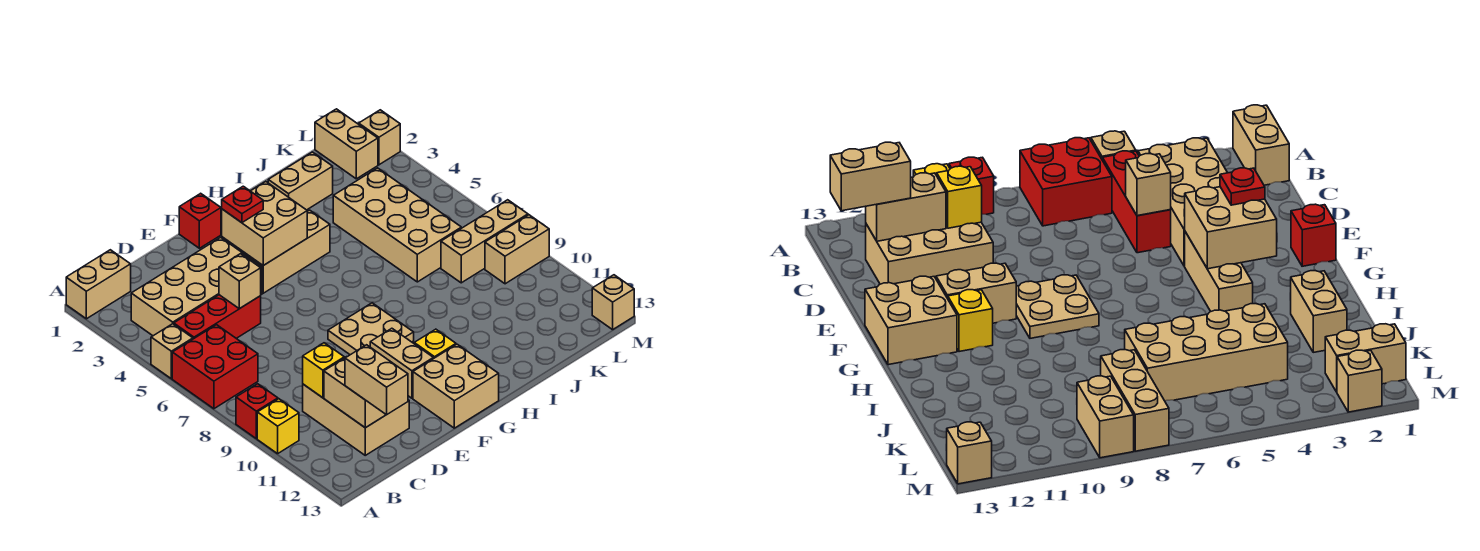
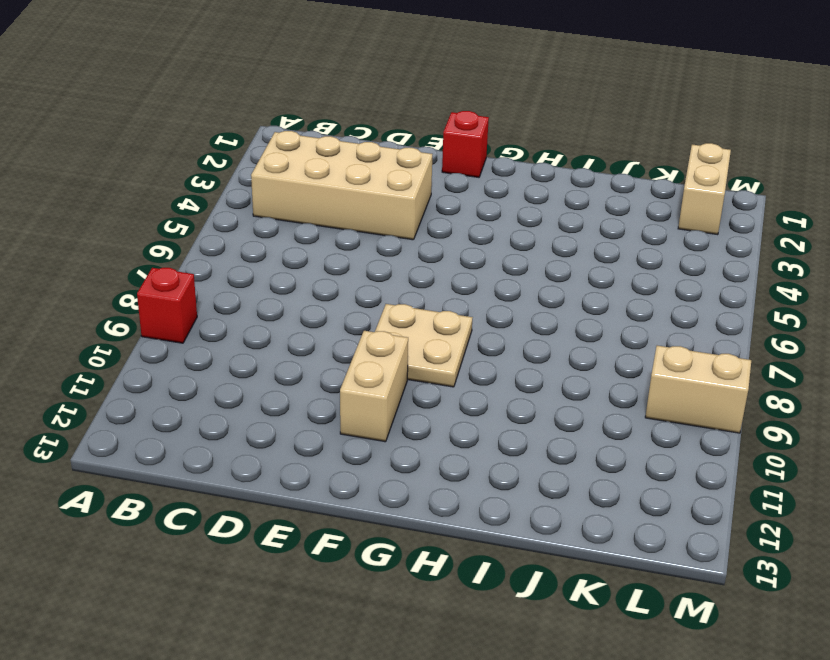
none -> tan 1x2 brick [66,250,131,319]
none -> tan 1x1 brick [151,324,193,379]
none -> red 2x2 brick [172,325,258,409]

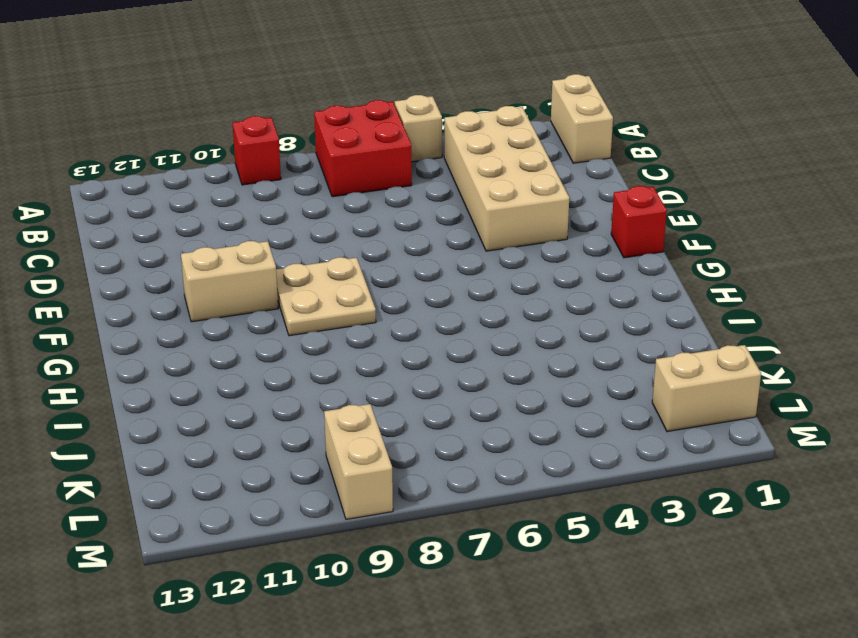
none -> yellow 1x1 brick [257,399,299,454]
none -> red 1x3 brick [174,295,261,339]
none -> tan 2x3 brick [303,357,409,455]

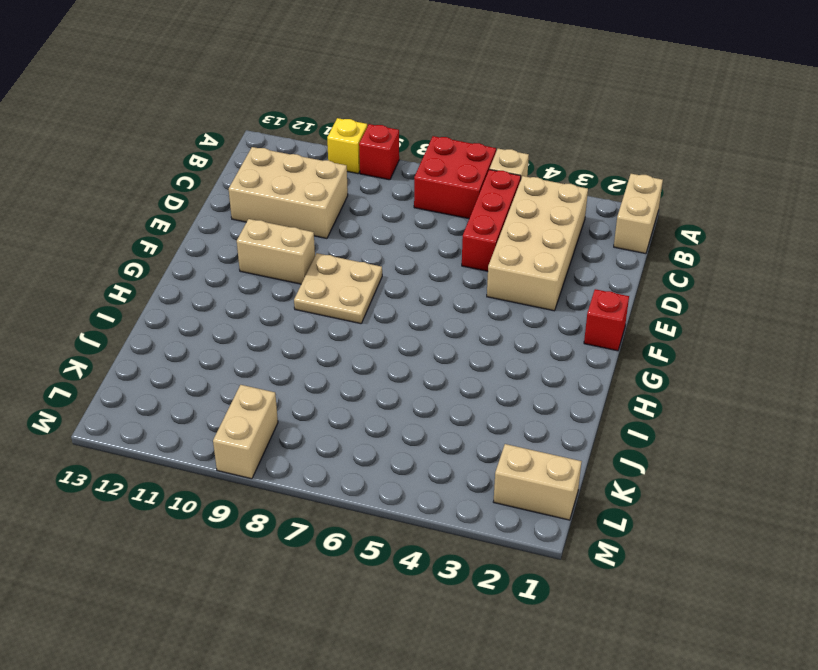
none -> tan 1x3 brick [243,210,330,293]
none -> tan 2x2 brick [413,344,499,428]
none -> yellow 1x1 brick [414,329,456,359]

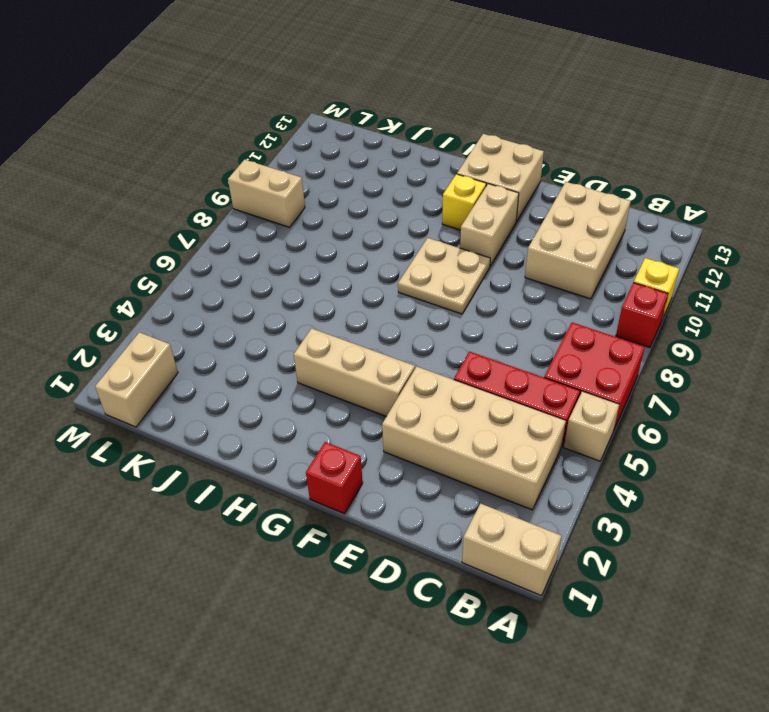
none -> tan 1x2 brick [268,152,333,210]
none -> tan 2x4 brick [333,168,461,282]
none -> tan 1x3 brick [441,200,528,283]

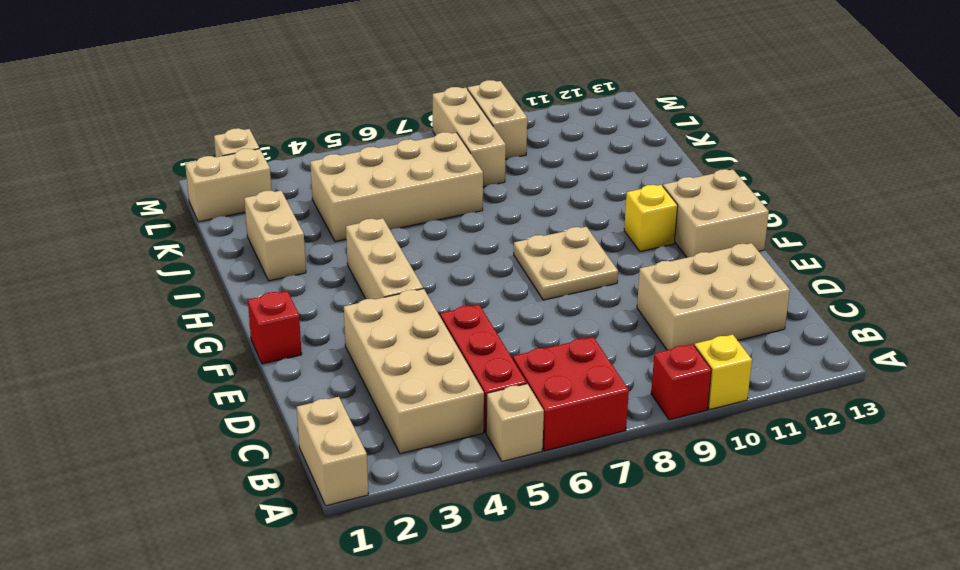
none -> tan 1x2 brick [370,328,433,398]
none -> tan 1x1 brick [592,275,634,330]
none -> yellow 1x1 brick [303,343,344,398]

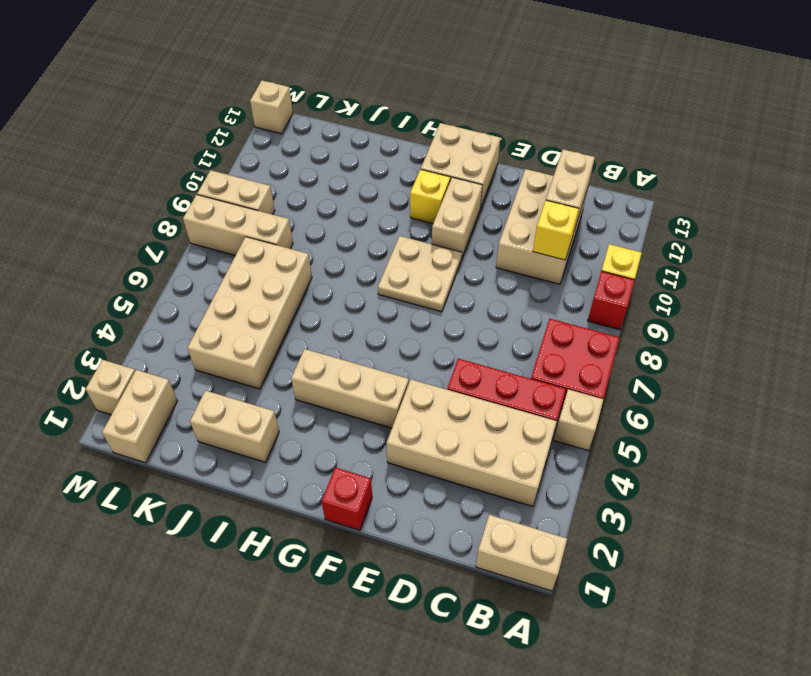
none -> tan 1x1 brick [219,254,261,309]
none -> tan 2x2 brick [222,182,307,265]
none -> tan 1x2 brick [345,345,408,415]

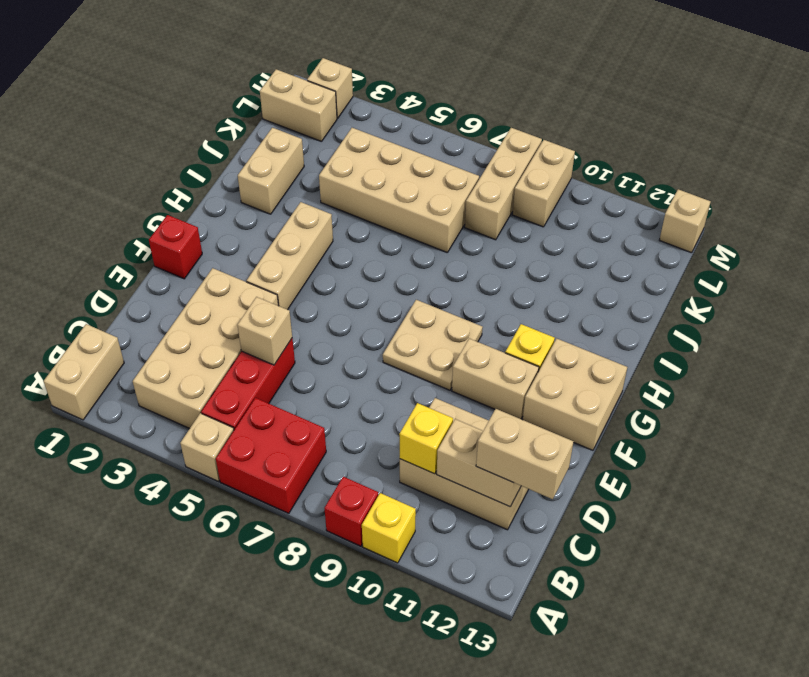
none -> tan 2x2 brick [222,182,307,265]
none -> red 1x1 plate [222,186,263,223]

